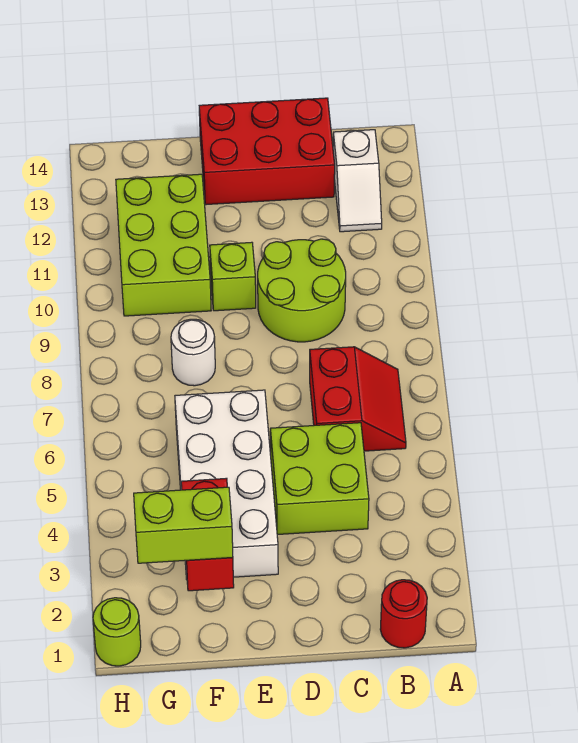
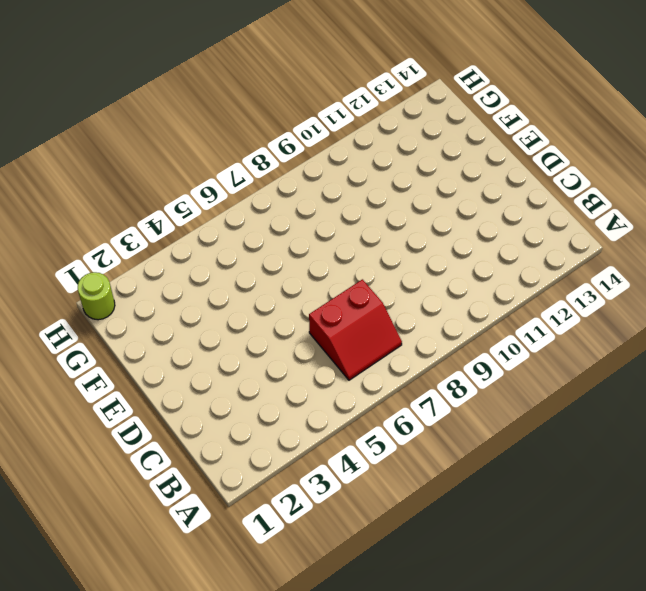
none -> red 1x1 round brick [380,580,427,648]
none -> white 1x2 slope [333,130,382,232]
none -> lime 2x2 brick [270,423,369,535]

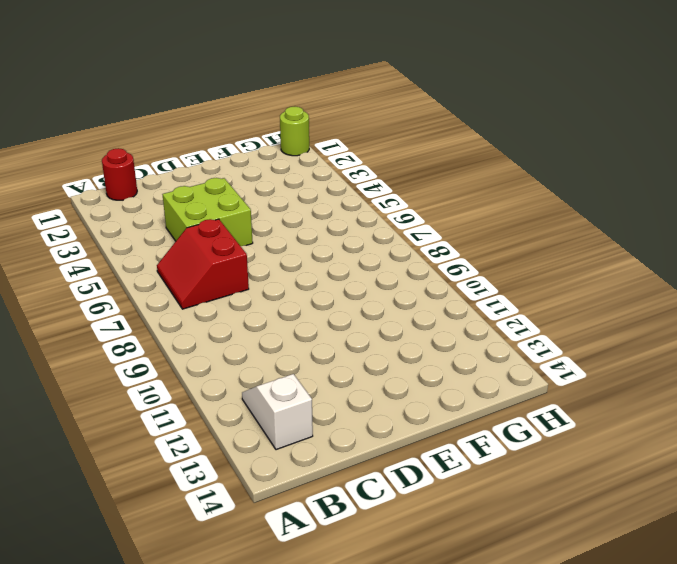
none -> lime 2x2 round brick [258,239,346,342]
none -> red 2x3 brick [199,98,335,205]
none -> white 2x4 brick [175,390,278,580]

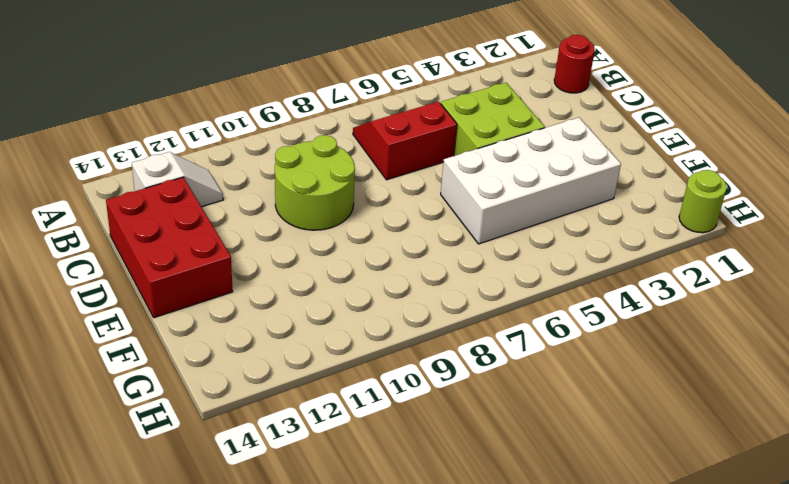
none -> lime 1x1 brick [210,242,256,311]
none -> white 1x1 round brick [171,319,215,386]
none -> lime 2x3 brick [116,174,211,316]

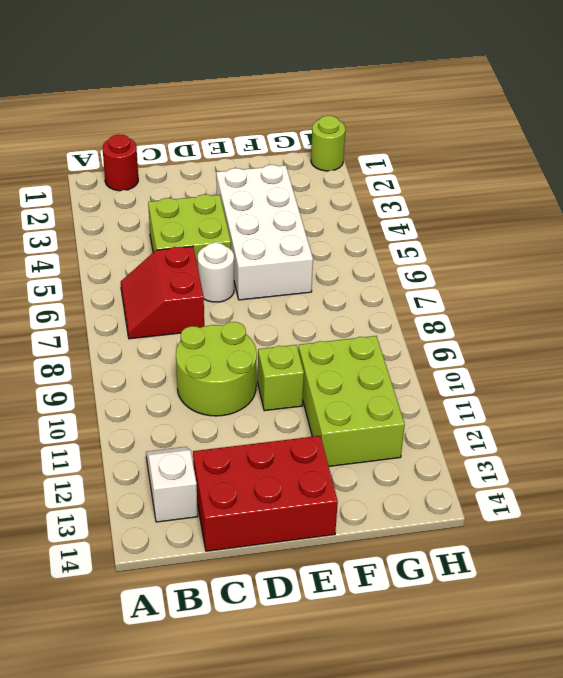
white 1x1 round brick [198,243,234,302] -> white 1x1 round brick moved to [171,319,215,386]
none -> red 1x2 brick [181,478,234,591]
none -> lime 1x2 brick [134,487,233,563]

